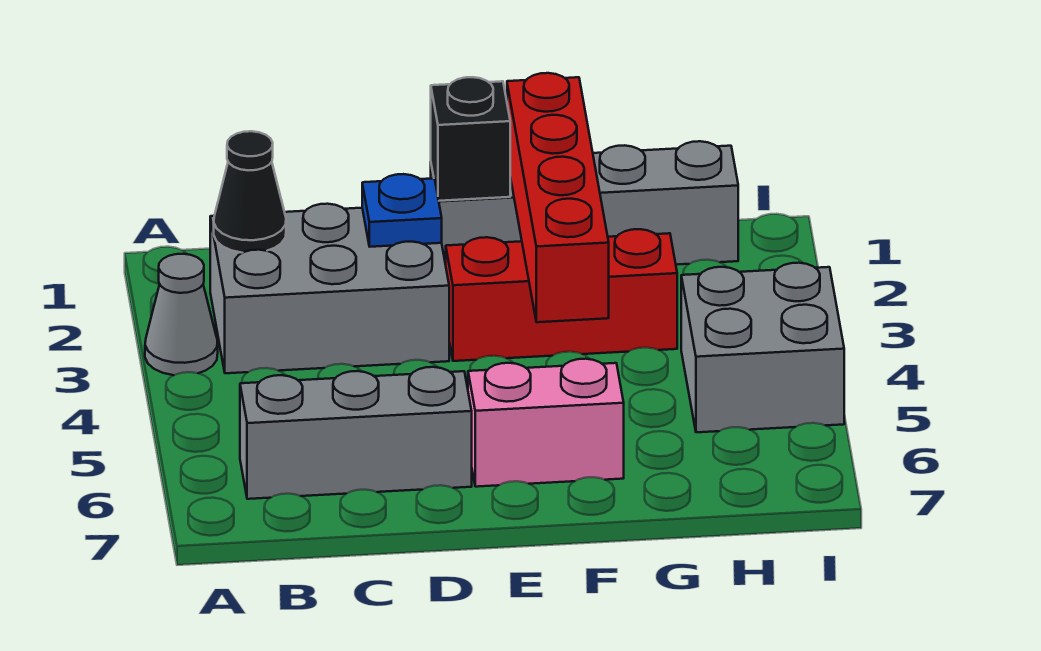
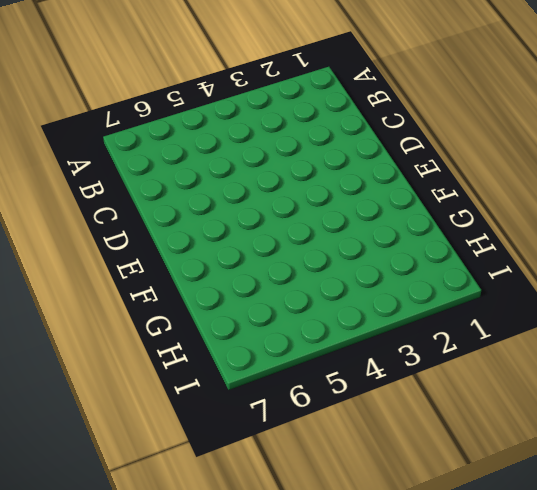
none -> grey 1x1 cone [145,254,218,375]
none -> grey 2x3 brick [210,204,449,373]

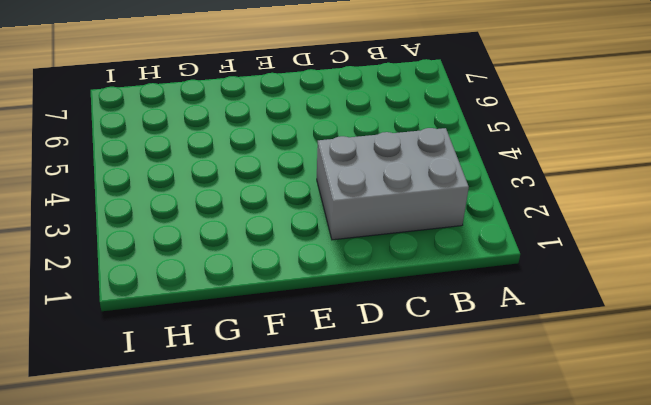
none -> grey 1x1 cone [145,254,218,375]
none -> grey 1x3 brick [240,367,472,499]

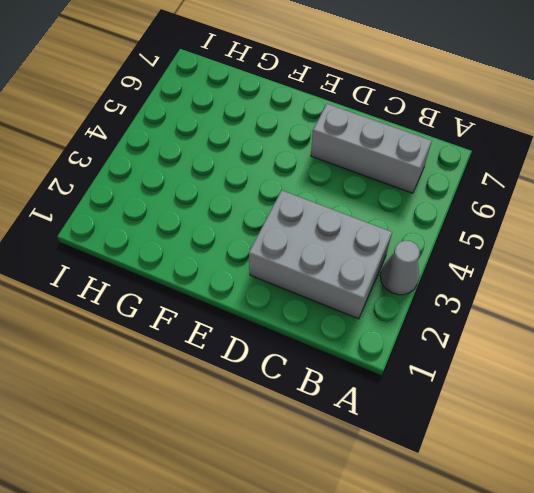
none -> grey 1x4 brick [431,141,738,265]
none -> red 1x3 brick [446,229,677,361]

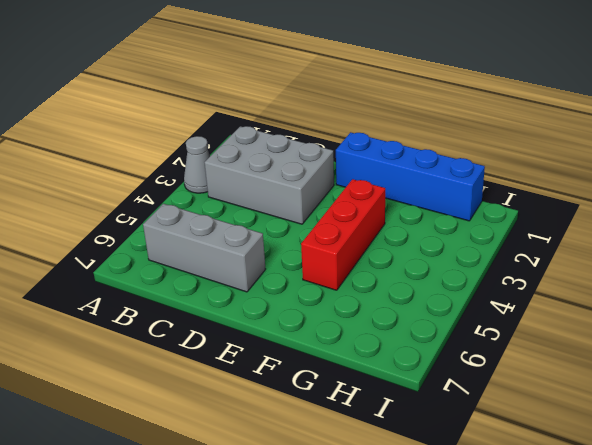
blue 1x4 brick [336,132,485,221] -> grey 1x4 brick [431,141,738,265]
red 1x3 brick [301,179,385,290] -> red 1x3 brick turned to [446,229,677,361]
none -> pink 1x2 brick [468,359,624,487]
none -> grey 2x2 brick [681,263,844,432]

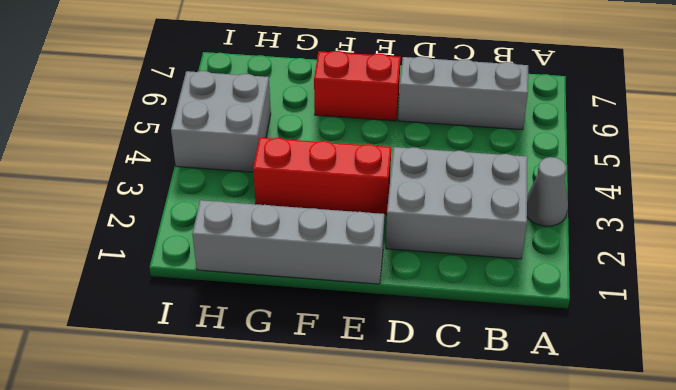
red 1x2 brick [314,51,401,121] -> pink 1x2 brick [468,359,624,487]
none -> black 1x1 cone [214,131,286,253]
none -> blue 1x1 plate [362,174,442,247]

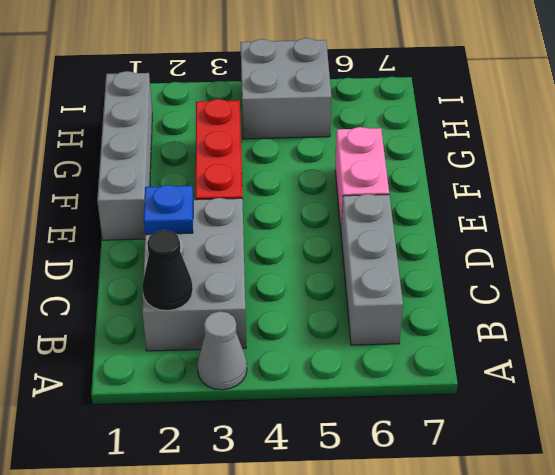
none -> black 1x1 brick [431,77,510,201]
none -> red 1x4 brick [507,73,609,322]

